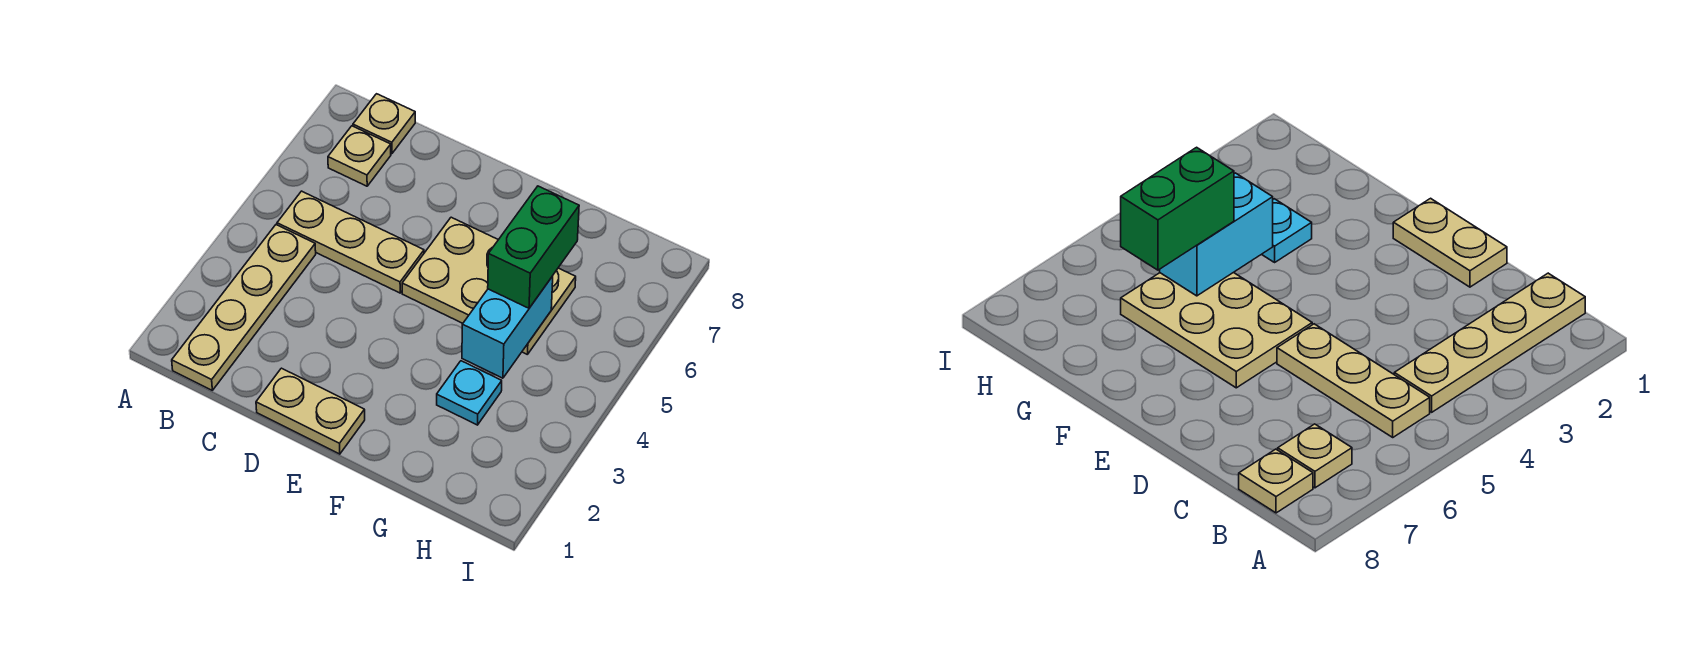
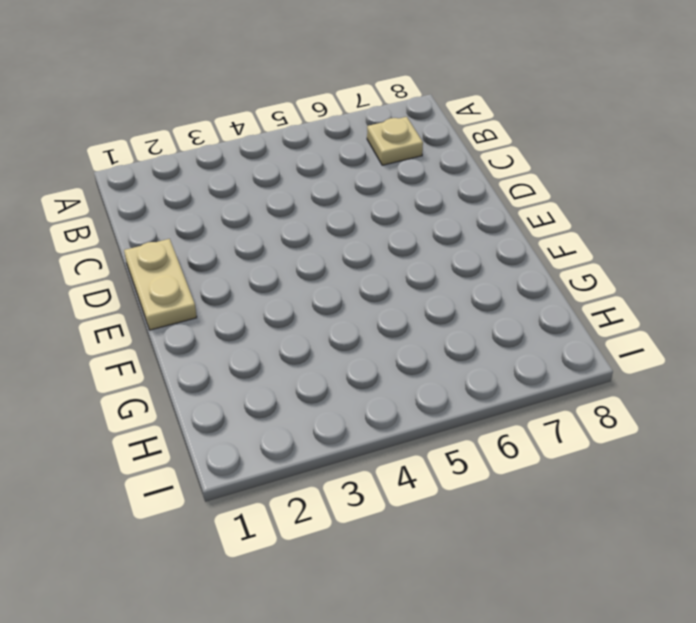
none -> tan 1x4 plate [172,225,316,390]
none -> tan 1x3 plate [277,191,424,293]

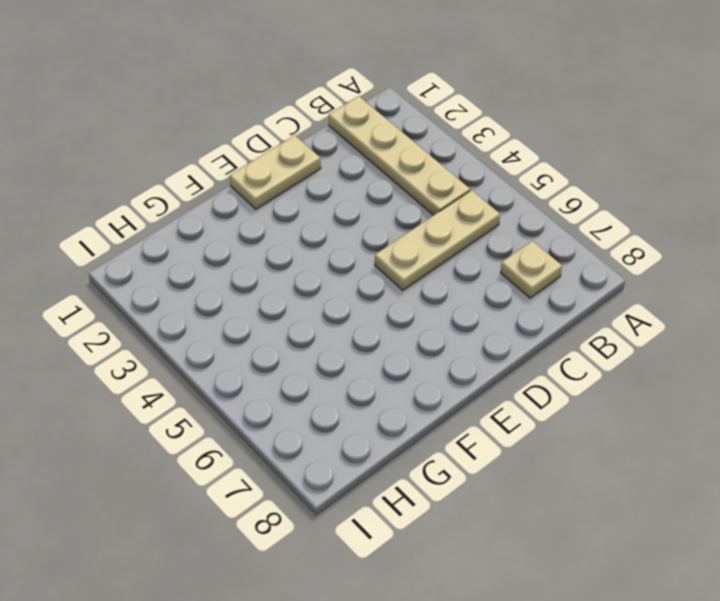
none -> tan 1x1 plate [353,94,415,154]
none -> tan 2x3 plate [402,217,576,355]

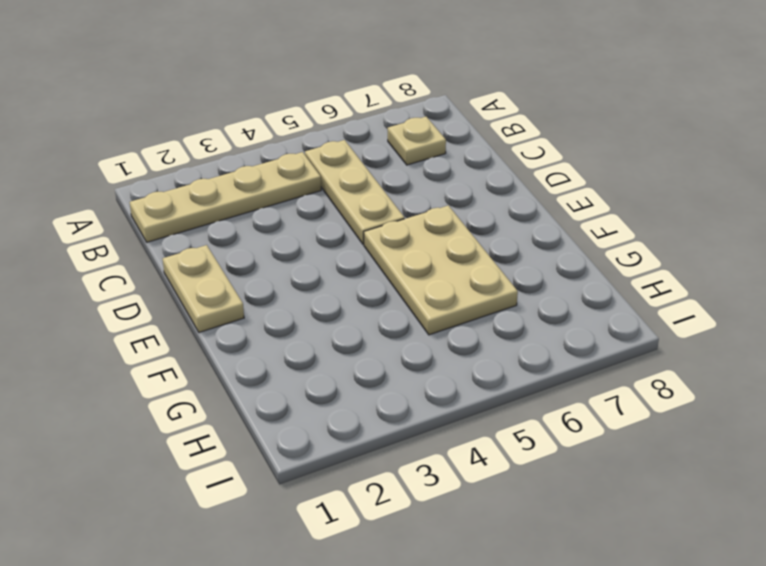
none -> tan 1x1 plate [353,94,415,154]
none -> cyan 1x1 plate [437,361,502,425]

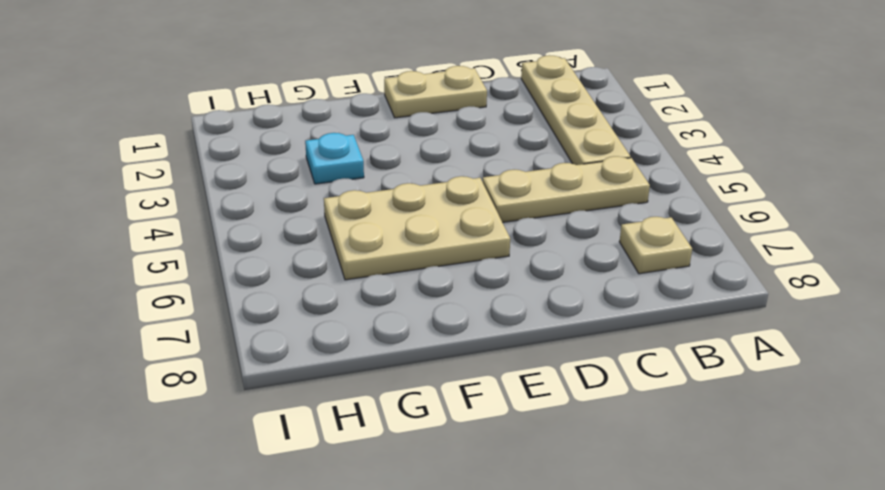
none -> tan 1x1 plate [353,94,415,154]
none -> cyan 1x2 brick [462,276,553,378]

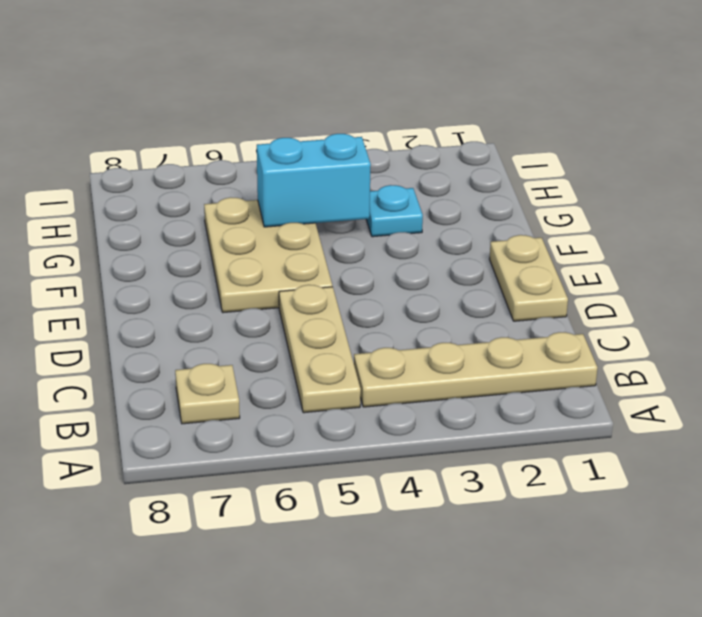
none -> tan 1x1 plate [353,94,415,154]
none -> green 1x2 brick [488,186,579,308]

